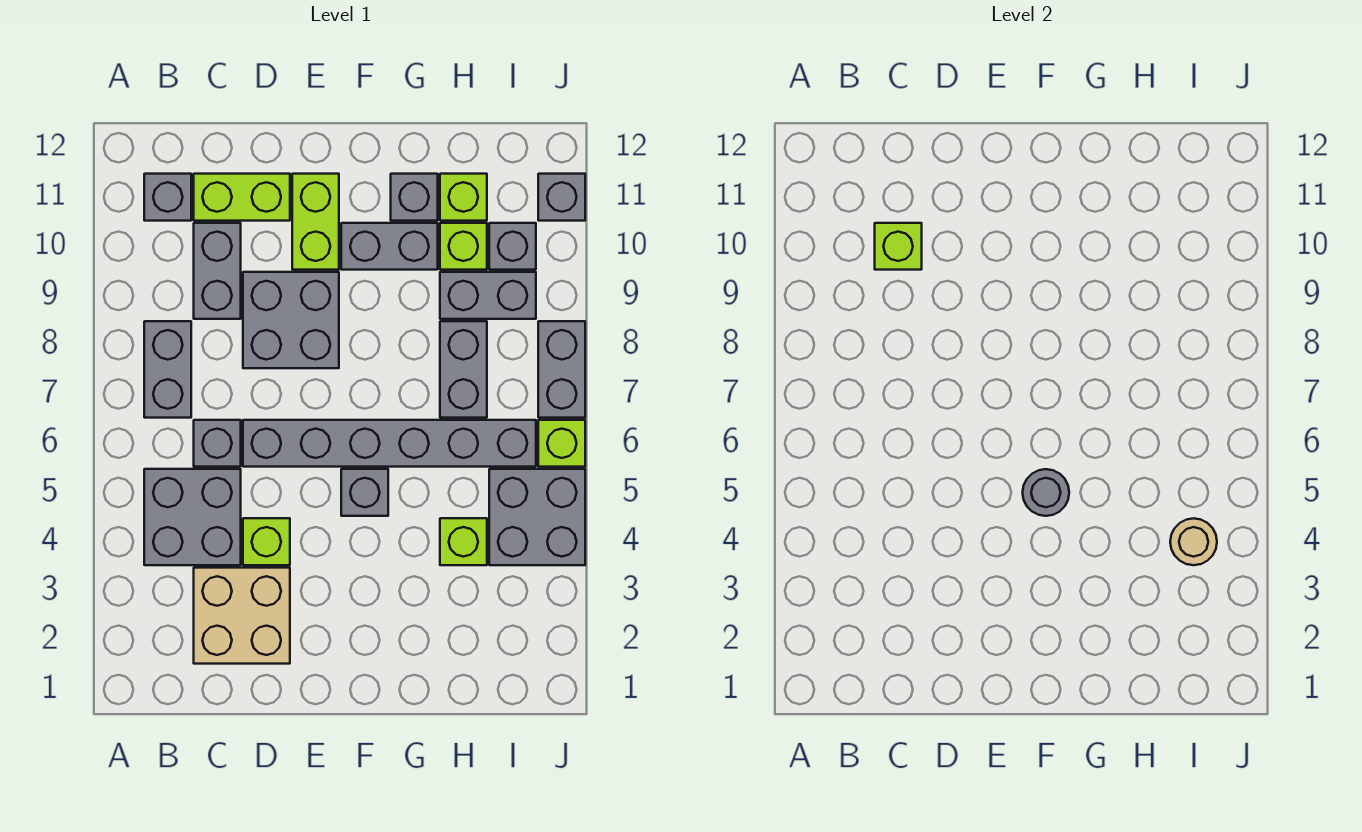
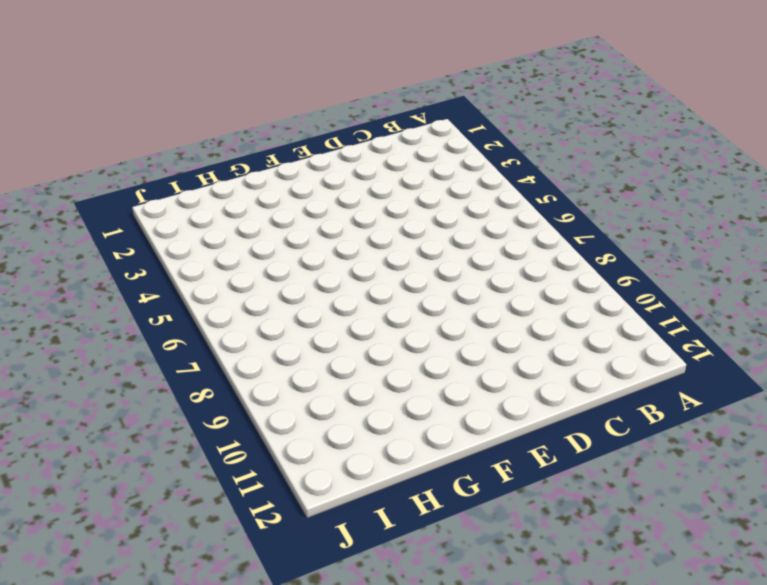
none -> grey 2x2 brick [144,469,241,565]
none -> grey 1x2 brick [144,321,191,418]
none -> grey 1x1 brick [144,174,191,221]

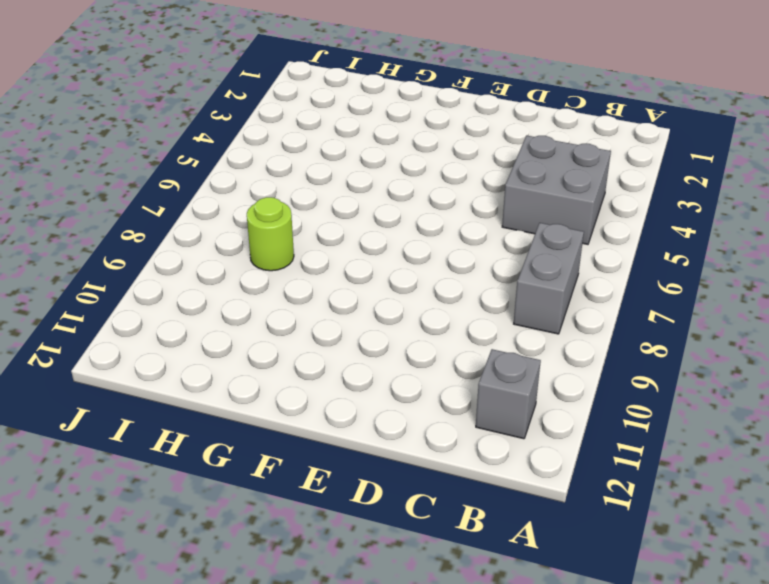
lime 1x1 round brick [247,197,294,271] -> grey 1x2 brick [440,321,487,418]
none -> tan 2x2 brick [194,568,290,664]
none -> grey 1x1 brick [194,420,241,467]
none -> grey 1x2 brick [194,223,241,319]

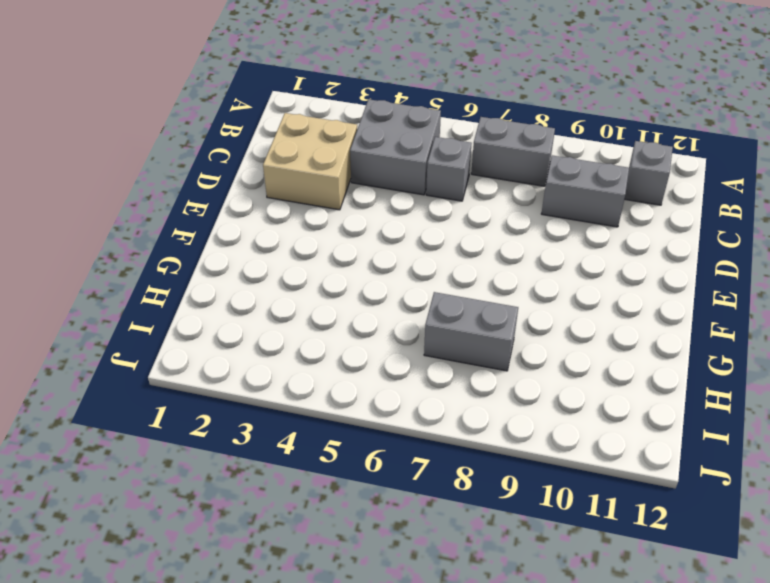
none -> lime 1x2 brick [194,174,290,221]
none -> lime 1x1 brick [243,518,290,565]
none -> grey 1x6 brick [243,420,536,467]

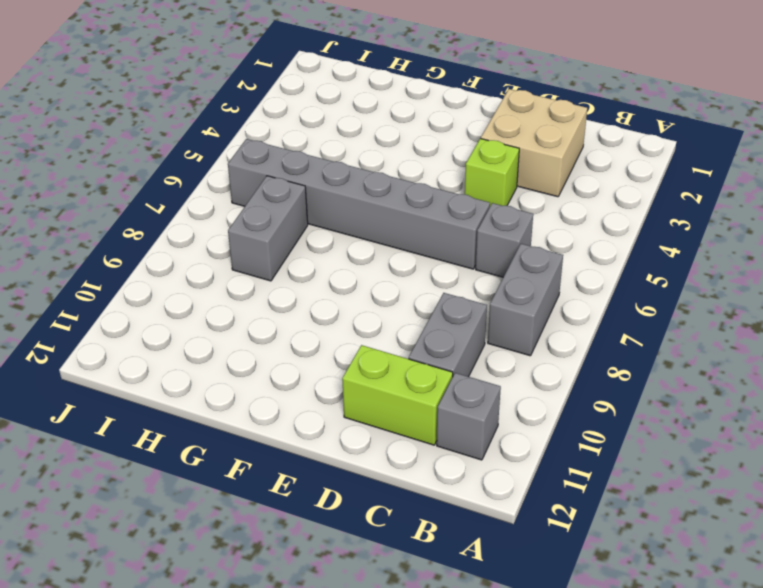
none -> grey 2x2 brick [144,469,241,565]
none -> grey 2x2 brick [243,272,339,368]
none -> lime 1x2 brick [292,174,339,270]

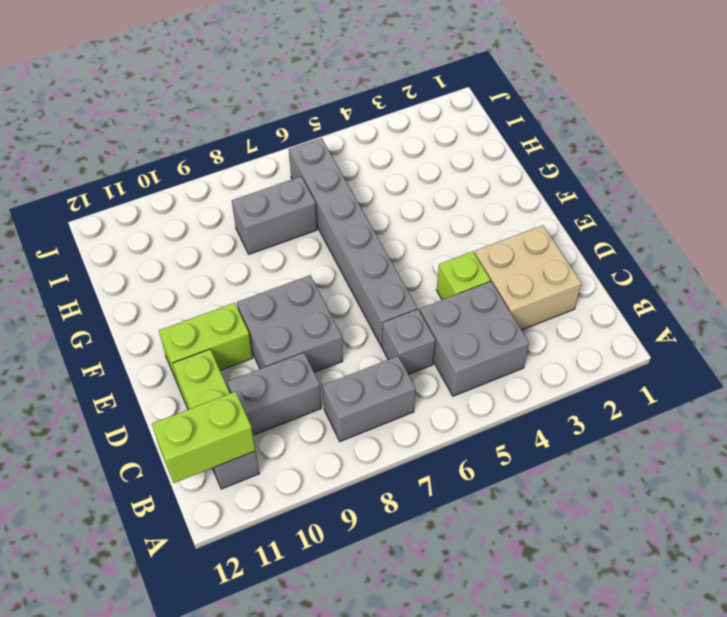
lime 1x2 brick [152,392,255,483] -> none
none -> grey 1x1 brick [341,469,388,516]
none -> grey 1x2 brick [341,223,438,270]
none -> grey 1x1 brick [391,174,438,221]

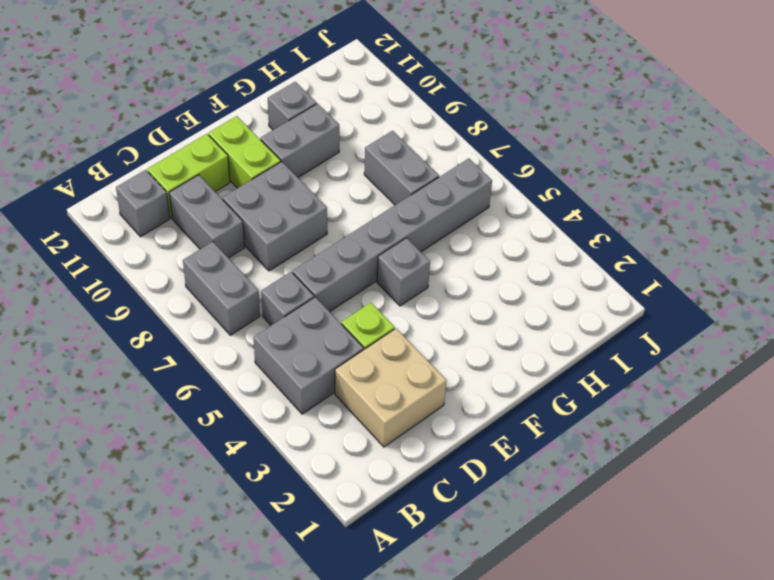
none -> lime 1x1 brick [440,518,487,565]
none -> grey 1x2 brick [440,272,536,319]
none -> lime 1x1 brick [440,223,487,270]

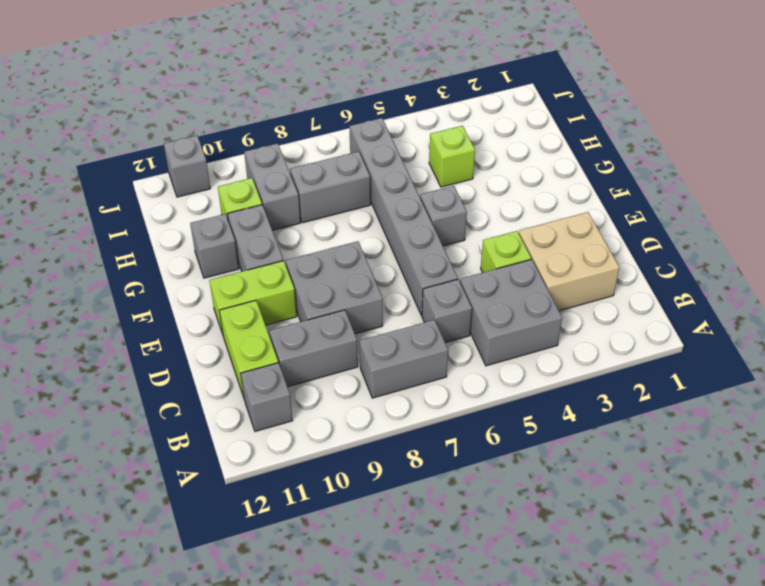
none -> lime 1x1 brick [440,174,487,221]
none -> grey 2x2 brick [489,469,585,565]
none -> grey 1x1 brick [489,223,536,270]

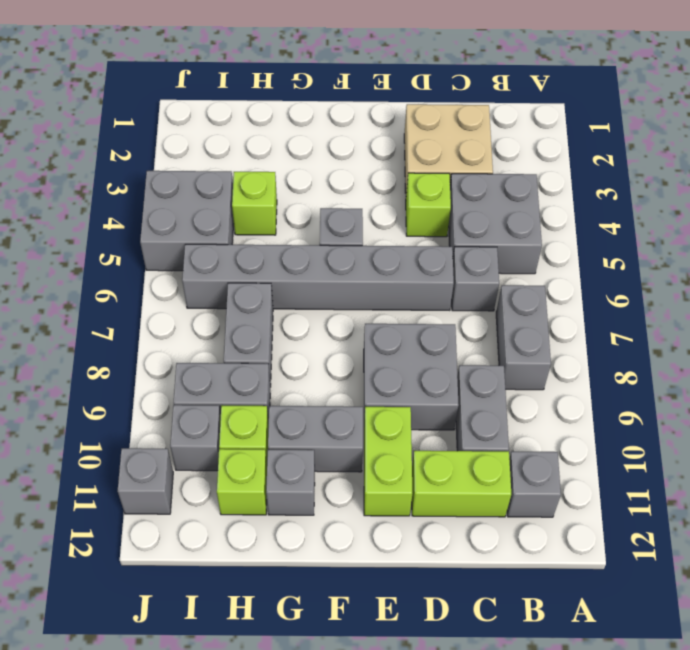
none -> lime 1x1 brick [538,420,585,467]
none -> grey 1x2 brick [538,321,585,418]
none -> lime 1x1 brick [875,223,922,270]

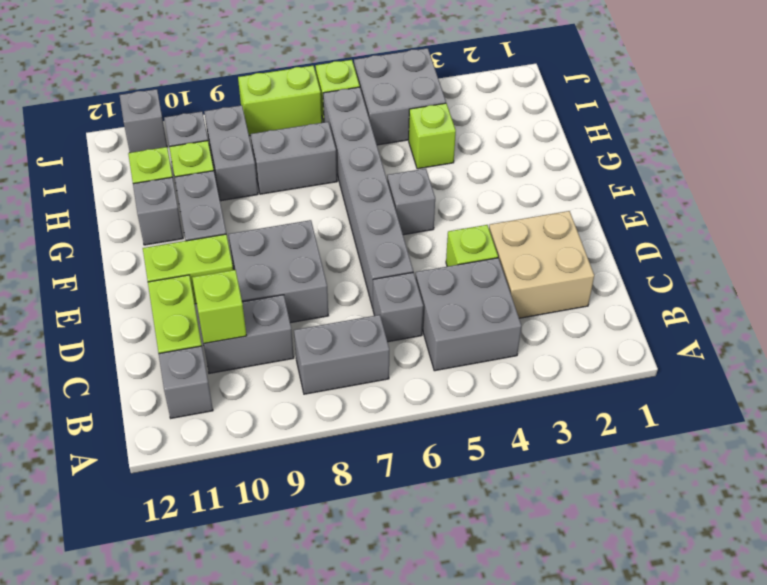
lime 1x2 brick [238,66,322,136] -> grey 1x2 brick [538,321,585,418]
none -> grey 1x1 round brick [1023,469,1069,516]
none -> tan 1x1 round brick [1170,518,1217,565]

